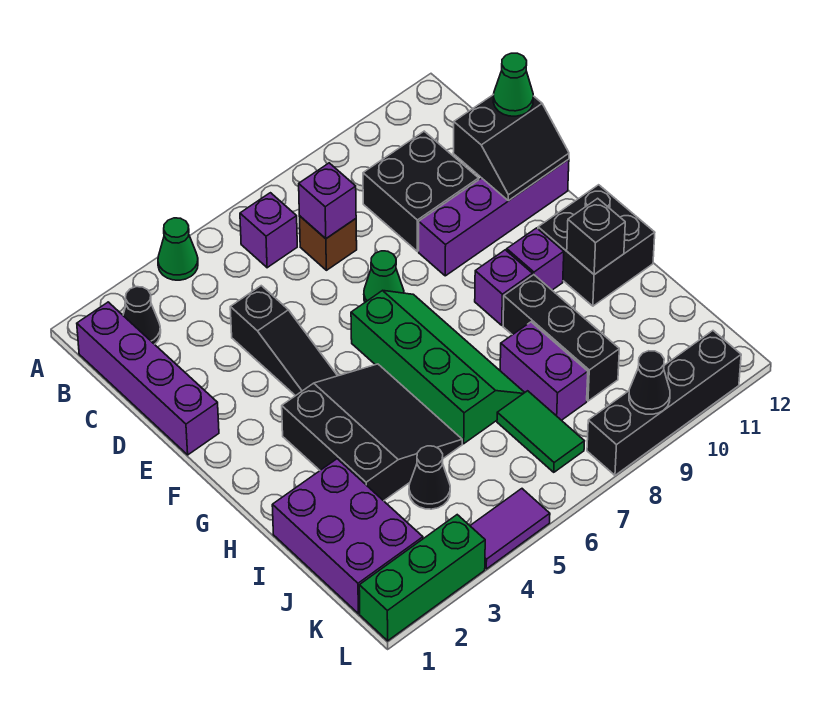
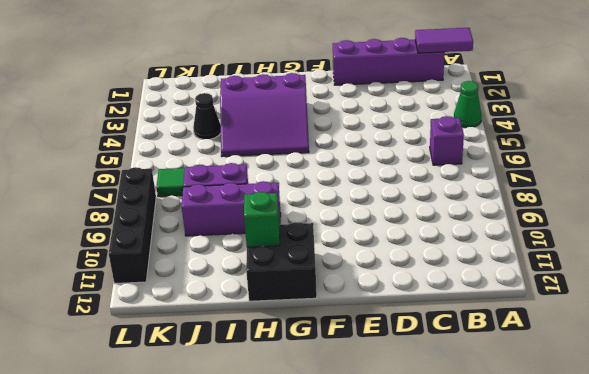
purple 1x2 tile [415,28,473,53] -> purple 1x2 tile turned to [470,489,550,569]
purple 3x3 slope [220,73,309,156] -> black 3x3 slope [282,364,462,501]
purple 1x3 brick [182,181,281,236] -> black 1x3 brick [503,275,619,401]
green 1x1 brick [244,192,280,247] -> black 1x1 brick [567,198,625,274]
none -> black 1x1 cone [123,287,161,344]
none -> brown 1x1 brick [299,216,357,270]
none -> black 2x2 brick [363,131,479,251]

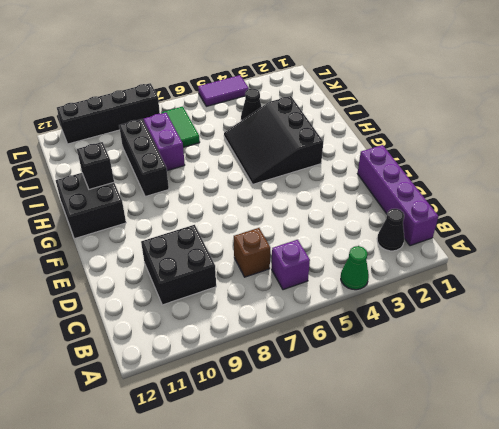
none -> black 1x3 slope [230,286,337,396]
none -> green 1x1 cone [364,251,404,302]
none -> purple 1x4 brick [419,159,569,276]

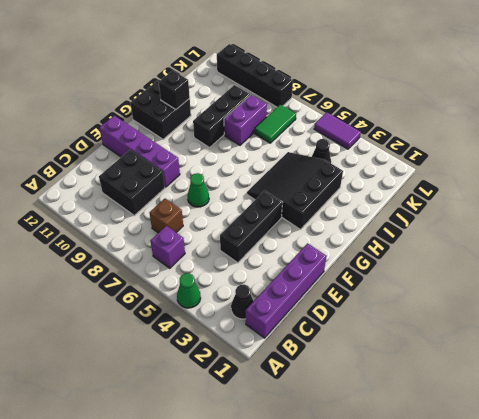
black 1x3 brick [220,191,283,263] -> black 1x3 slope [230,286,337,396]
none -> green 2x4 slope [351,290,525,444]
none -> purple 1x1 brick [475,250,532,325]
none -> purple 1x1 brick [507,228,564,290]

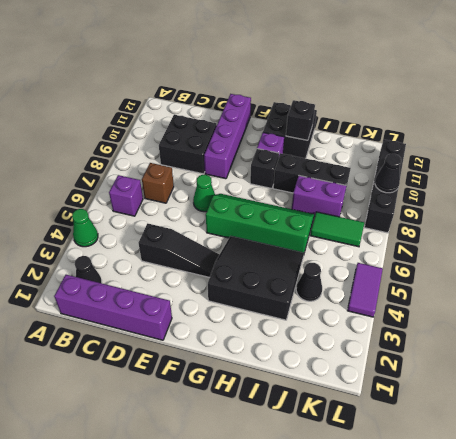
black 1x1 brick [250,149,279,188] -> purple 1x1 brick [475,250,532,325]
none -> purple 2x3 brick [272,459,423,614]
none -> green 1x3 brick [359,515,485,641]
none -> purple 1x1 brick [299,163,356,239]

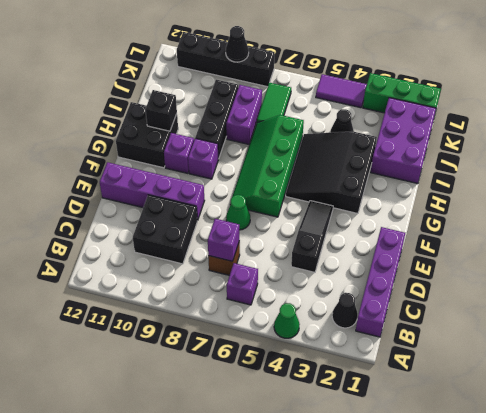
none -> black 2x2 slope [453,94,569,201]
none -> green 1x1 cone [493,53,533,116]

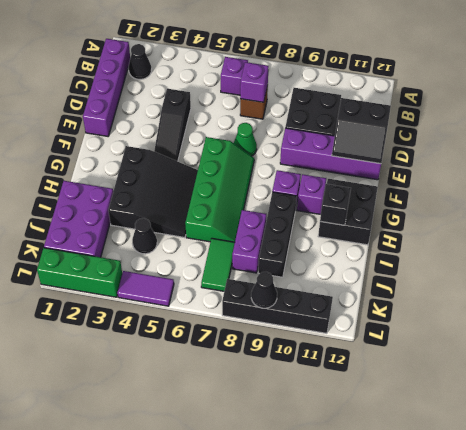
none -> green 1x1 cone [158,218,198,280]
none -> green 1x1 cone [493,53,533,116]

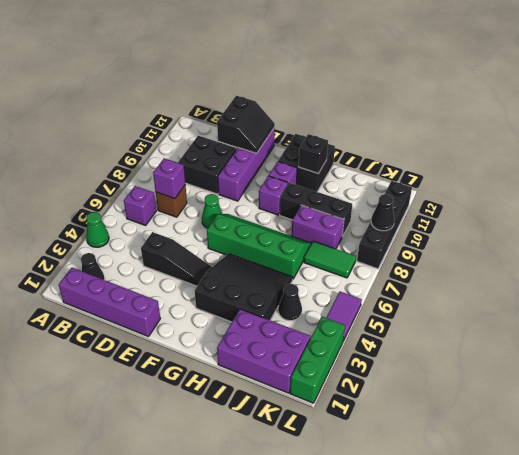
none -> green 1x1 cone [493,53,533,116]

